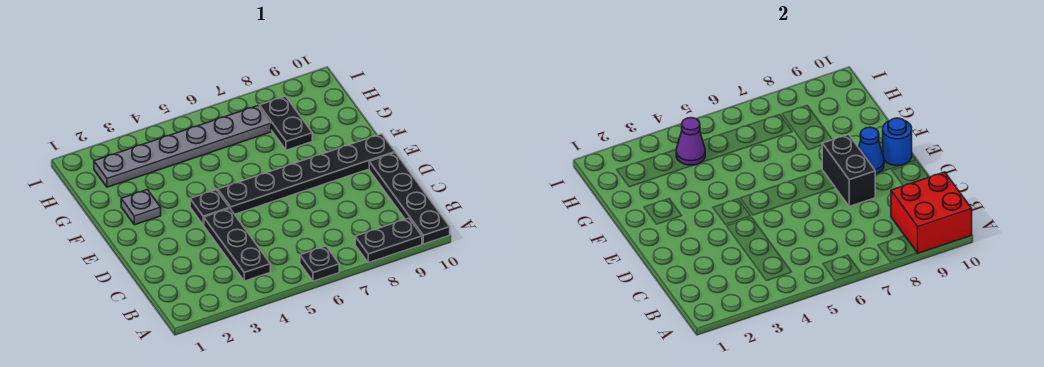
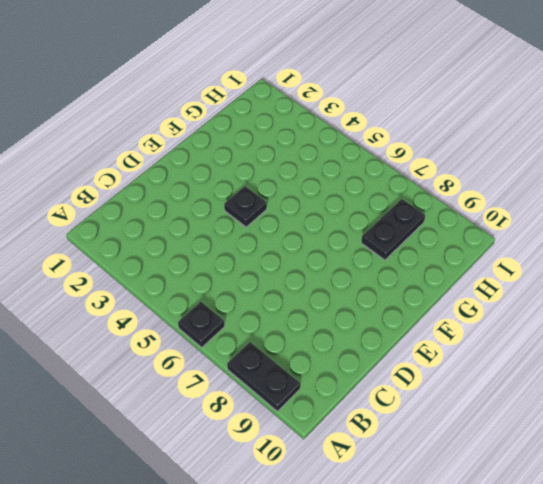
none -> black 1x4 plate [369,153,450,244]
none -> black 1x3 plate [204,208,270,281]
none -> black 1x6 plate [218,134,395,214]

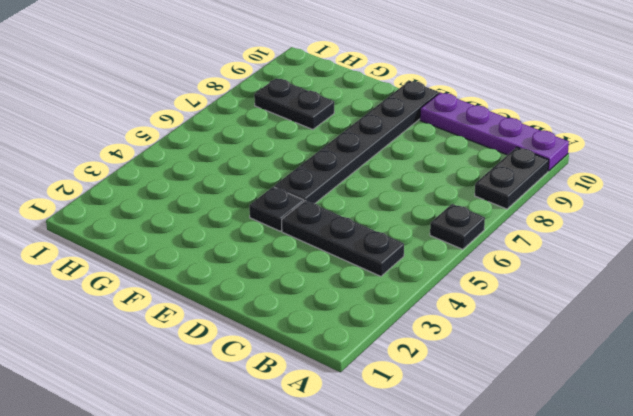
purple 1x4 plate [420,93,569,171] -> black 1x4 plate [369,153,450,244]
none -> grey 1x1 plate [121,190,161,225]
none -> grey 1x6 plate [94,106,271,187]
none -> red 2x2 brick [891,172,972,253]

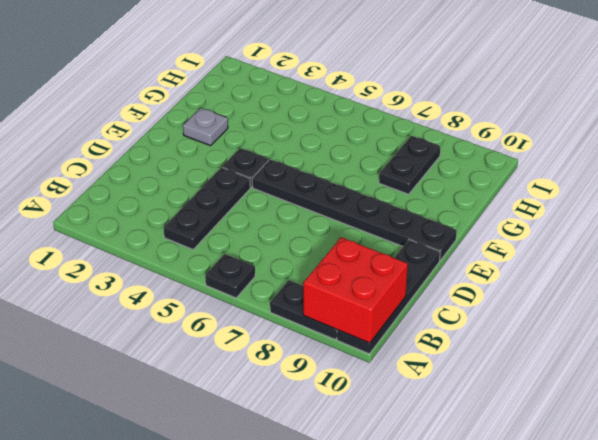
none -> grey 1x6 plate [94,106,271,187]
none -> black 1x2 brick [822,134,875,206]
none -> blue 1x1 cone [859,127,884,174]

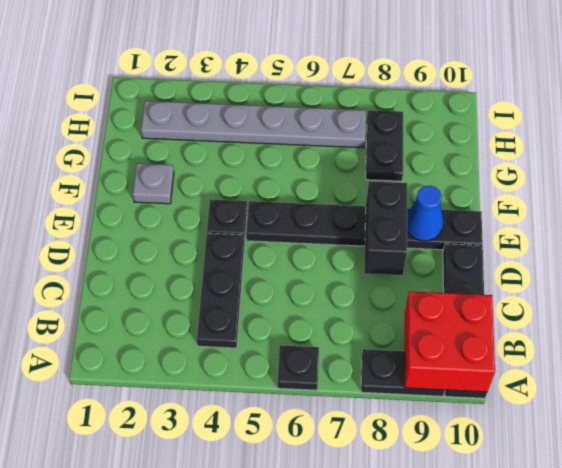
none -> blue 1x1 round brick [883,118,912,166]
none -> purple 1x1 cone [676,118,705,165]

